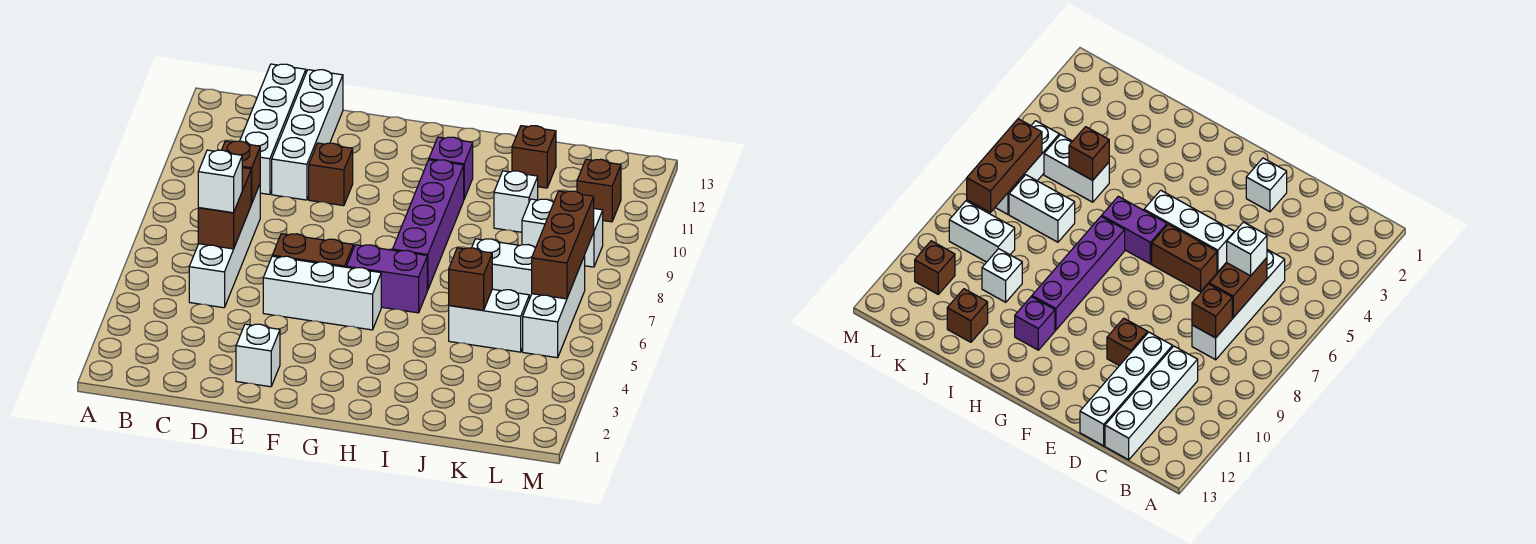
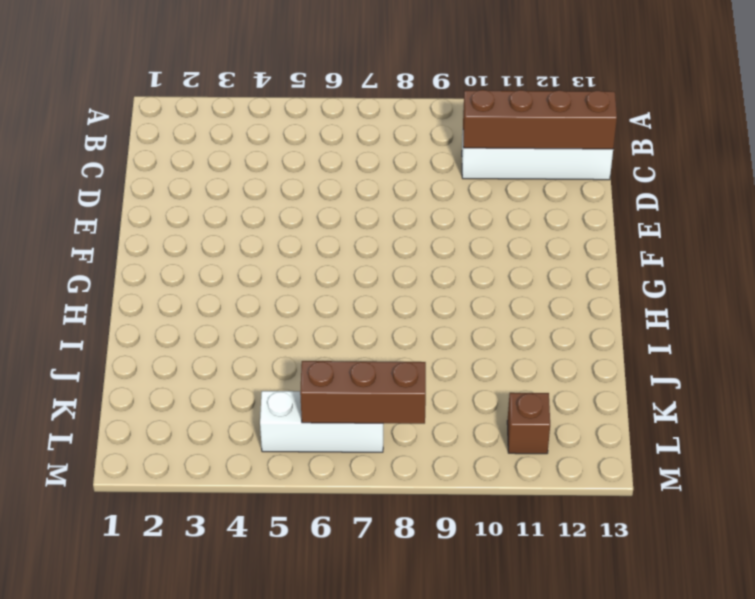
brown 1x4 brick [463,90,617,149] -> none
none -> white 1x4 brick [189,185,260,308]
none -> white 1x4 brick [272,70,343,200]
none -> white 1x1 brick [236,324,280,387]

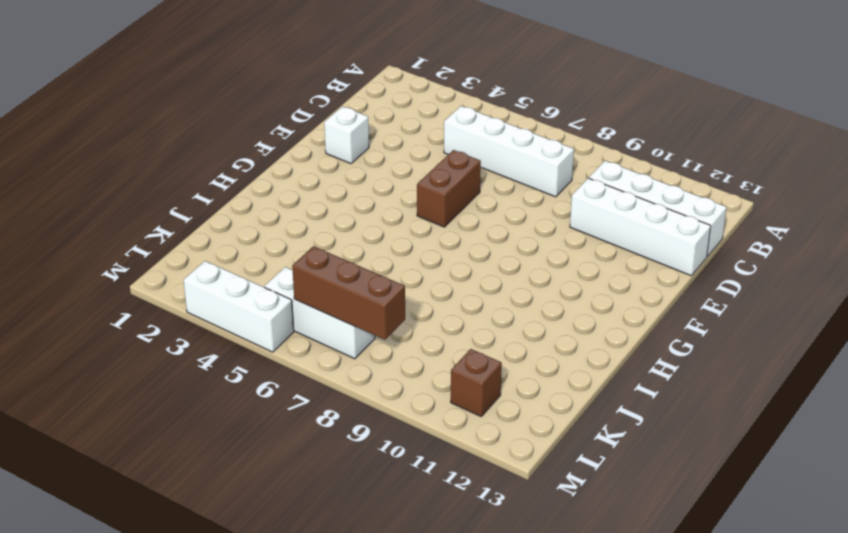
white 1x3 brick [183,261,294,352] -> white 1x3 brick turned to [263,256,381,330]
none -> brown 1x1 brick [309,143,353,206]
none -> purple 1x2 brick [346,245,427,313]
none -> purple 1x4 brick [393,160,464,290]

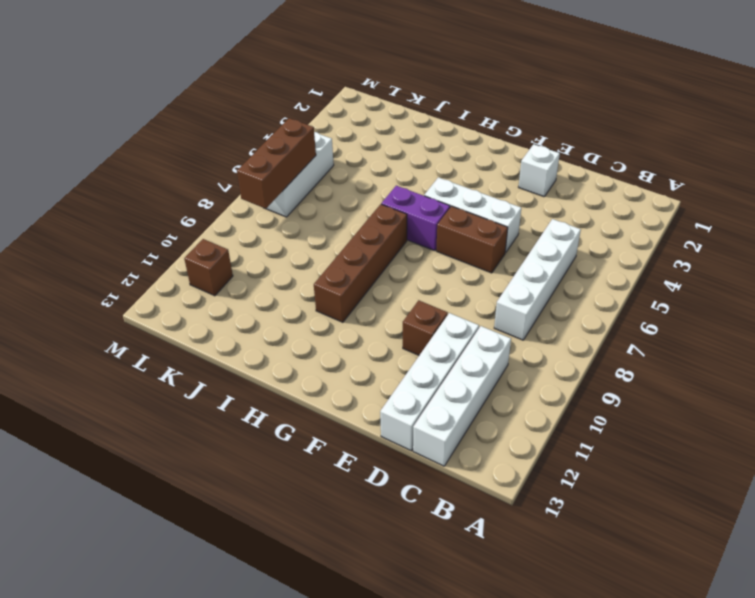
brown 1x4 brick [314,204,407,322] -> purple 1x4 brick [393,160,464,290]
none -> purple 1x1 brick [429,137,473,199]
none -> white 1x2 brick [449,289,529,352]
none -> white 1x2 brick [472,239,535,299]

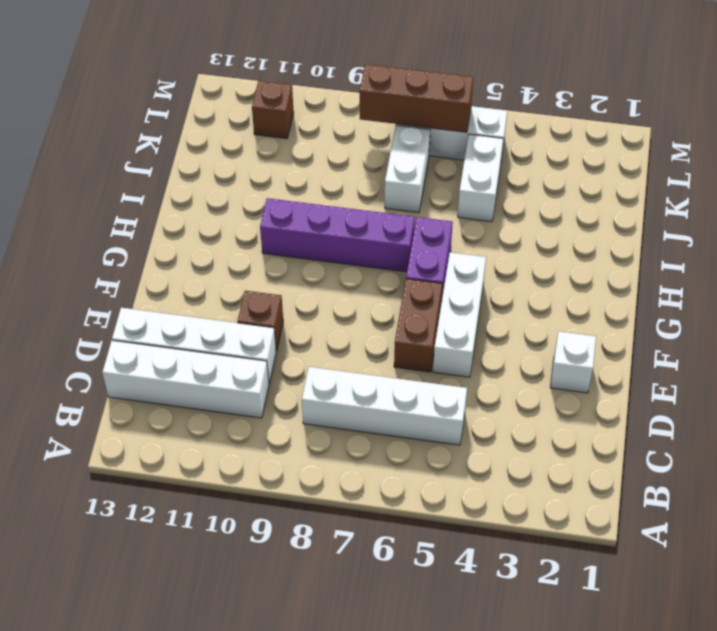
none -> purple 1x1 brick [429,137,473,199]
none -> white 1x1 brick [494,171,538,232]
none -> brown 1x1 brick [512,126,556,188]

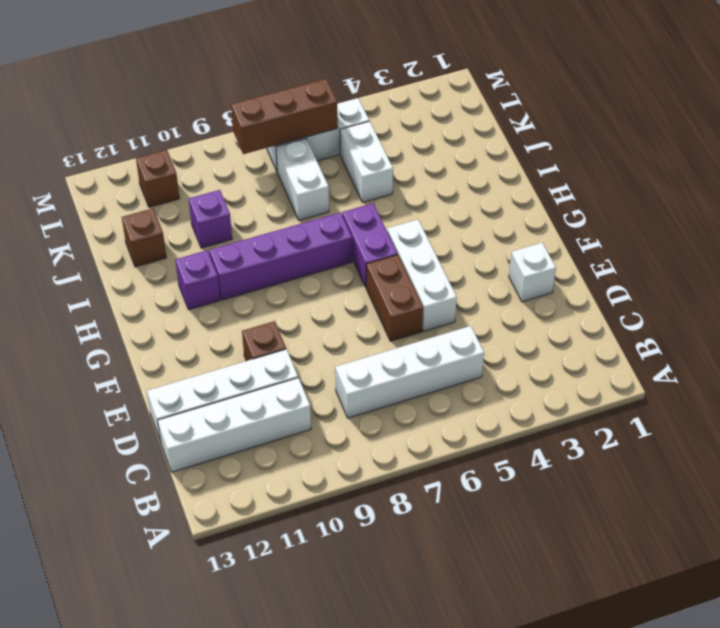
purple 1x1 brick [189,190,232,248] -> white 1x1 brick [494,171,538,232]
none -> white 1x2 brick [522,199,603,267]
none -> brown 1x2 brick [198,168,252,249]
none -> brown 1x1 brick [222,141,260,203]

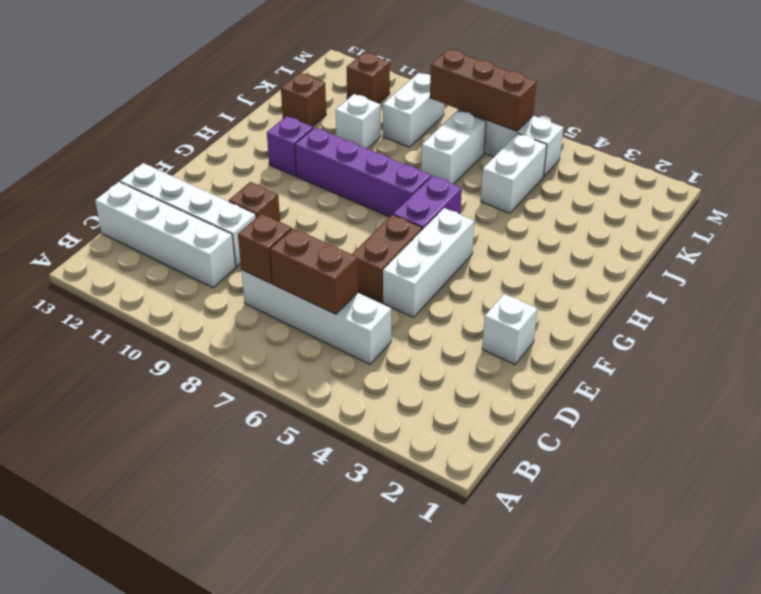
none -> brown 1x1 brick [449,248,492,310]
none -> white 1x1 brick [198,150,242,213]

